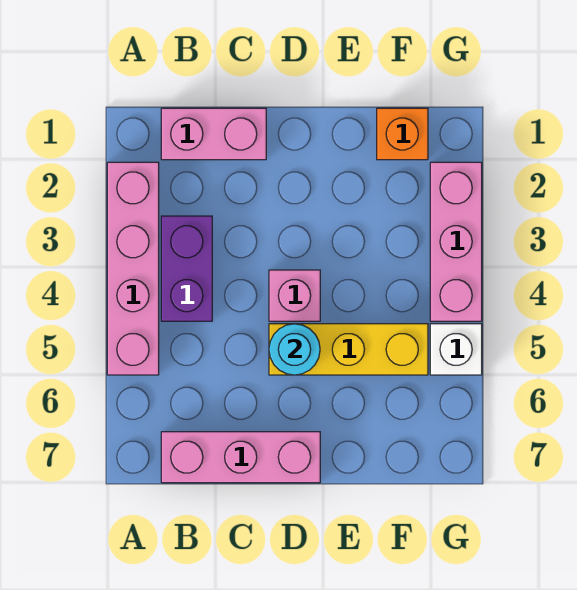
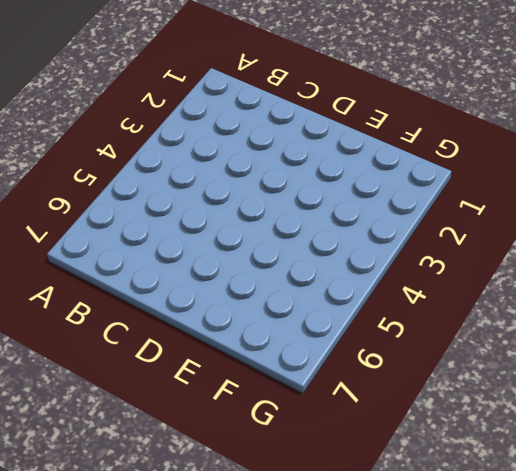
none -> pink 1x4 brick [107,162,159,375]
none -> pink 1x2 brick [161,108,266,160]

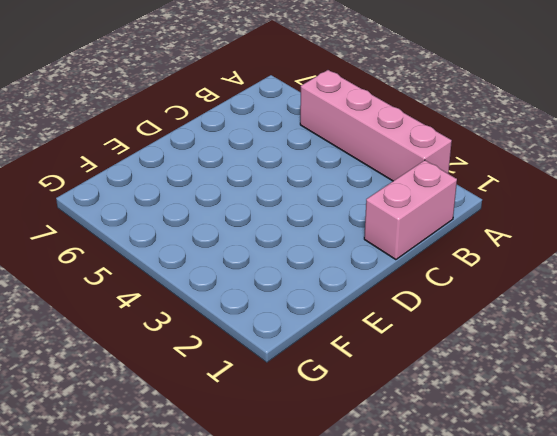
none -> purple 1x2 brick [161,216,212,321]
none -> pink 1x3 brick [161,432,320,483]

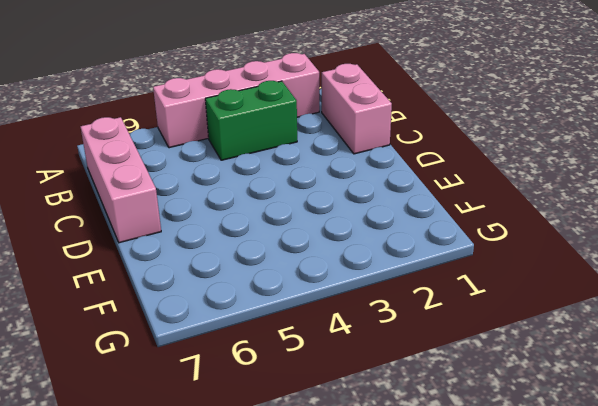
green 1x2 brick [205,81,297,160] -> purple 1x2 brick [161,216,212,321]
none -> pink 1x1 brick [269,270,320,321]
none -> yellow 1x3 brick [269,324,428,375]

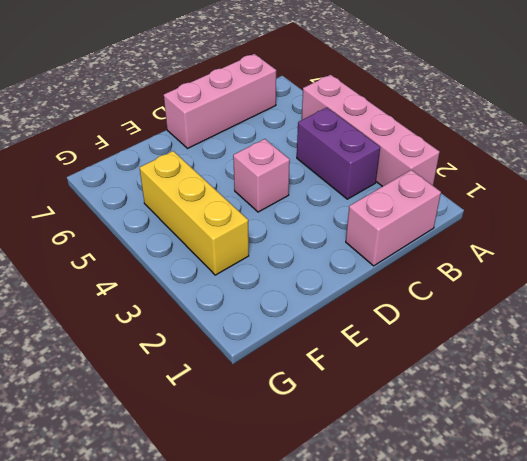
yellow 1x3 brick [140,151,249,275] -> yellow 1x3 brick turned to [269,324,428,375]
none -> orange 1x1 brick [377,108,428,160]
none -> pink 1x3 brick [430,162,482,321]

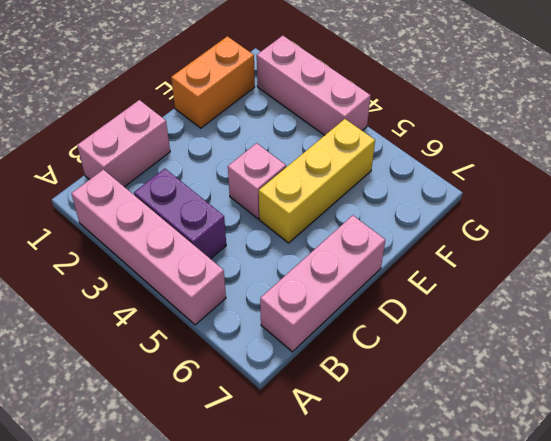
orange 1x2 brick [171,36,255,128] -> orange 1x1 brick [377,108,428,160]
none -> white 1x1 brick [430,324,482,375]
none -> cyan 1x1 round brick [269,324,320,375]

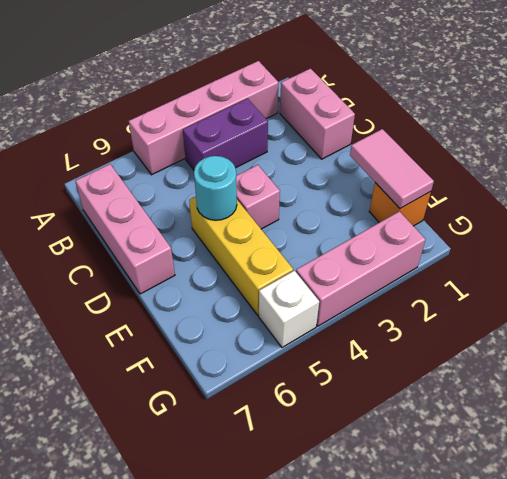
pink 1x2 tile [350,129,434,208] -> none

